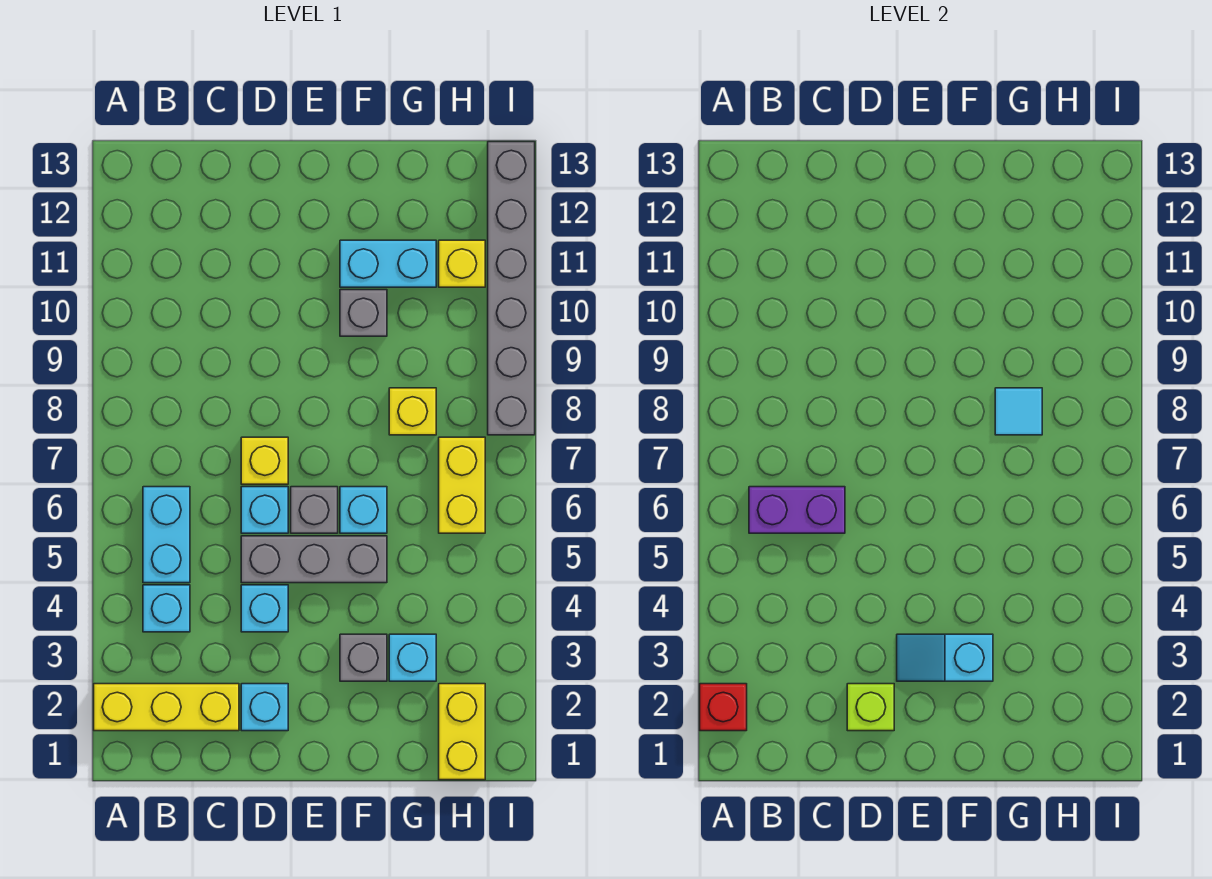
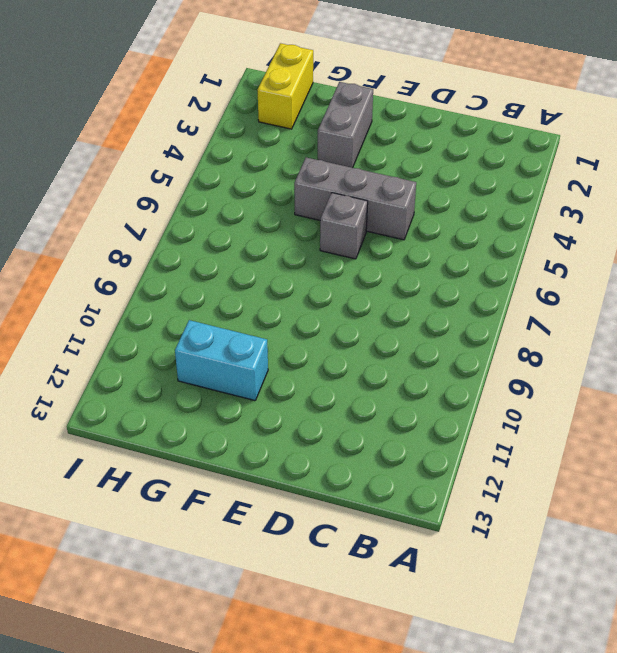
grey 1x2 brick [318,82,373,168] -> grey 1x1 brick [340,634,387,681]
none -> yellow 1x3 brick [94,684,239,731]
none -> cyan 1x1 brick [143,585,190,632]
none -> cyan 1x2 brick [143,487,190,583]

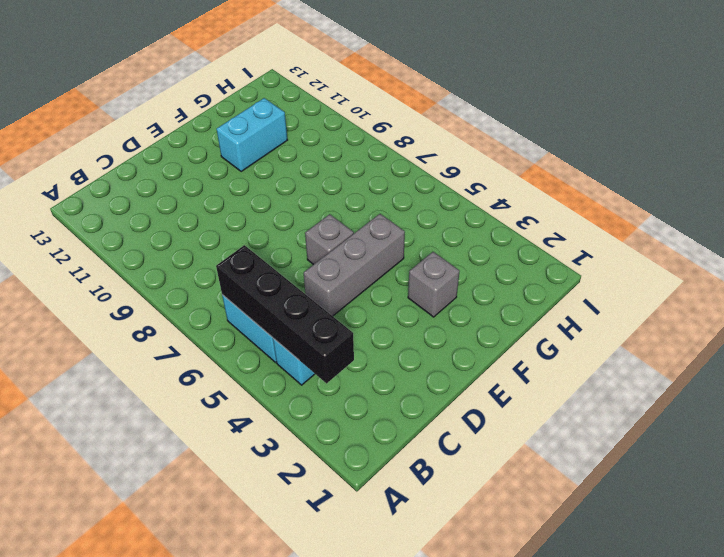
black 1x4 brick [216,245,354,383] -> purple 1x2 brick [749,487,845,533]
none -> yellow 1x3 brick [94,684,239,731]
none -> cyan 1x1 brick [241,684,288,731]
none -> cyan 1x1 brick [241,585,288,632]

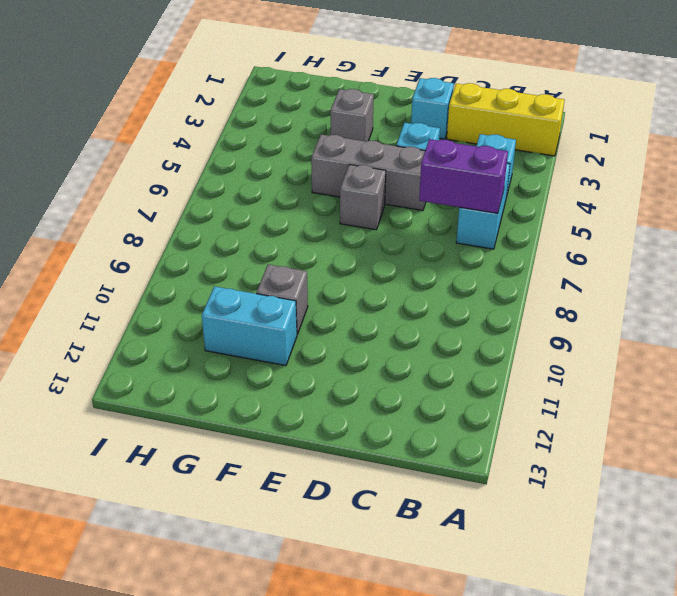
none -> cyan 1x1 brick [241,487,288,533]
none -> yellow 1x1 brick [241,437,288,484]
none -> cyan 1x1 brick [340,487,387,533]

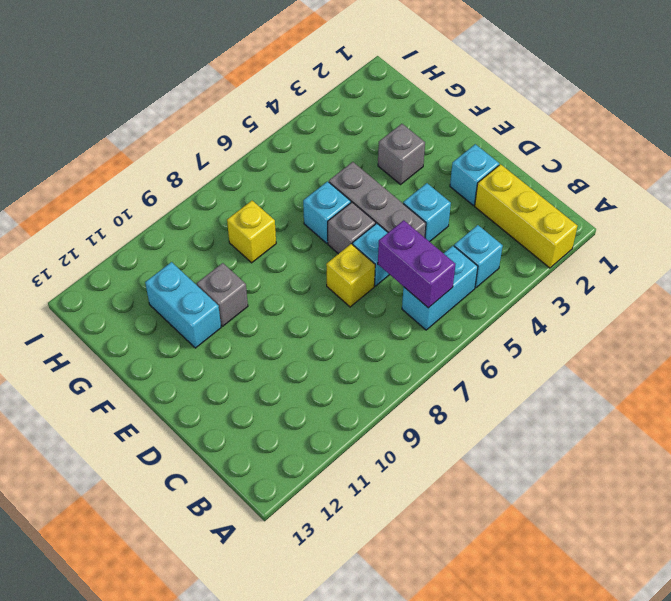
none -> cyan 1x1 brick [389,634,436,681]
none -> yellow 1x2 brick [439,684,485,780]
none -> yellow 1x2 brick [439,437,485,533]

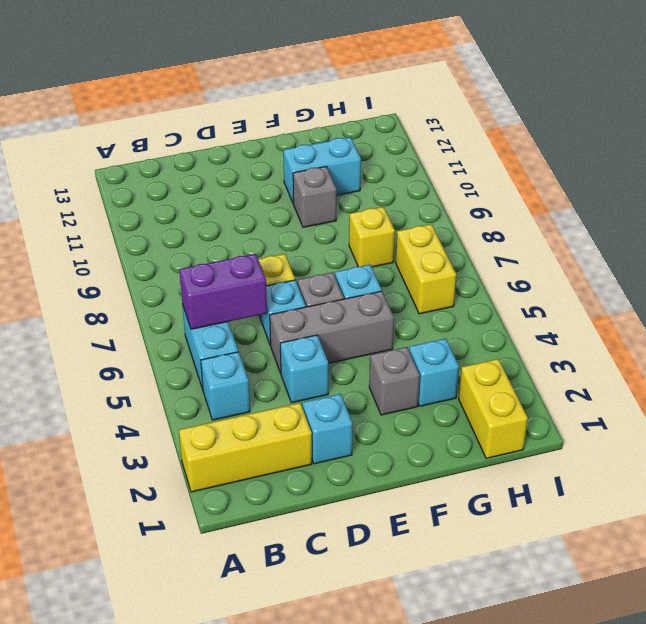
none -> yellow 1x1 brick [439,240,485,287]
none -> grey 1x6 brick [488,142,535,435]
none -> red 1x1 brick [700,684,747,731]

